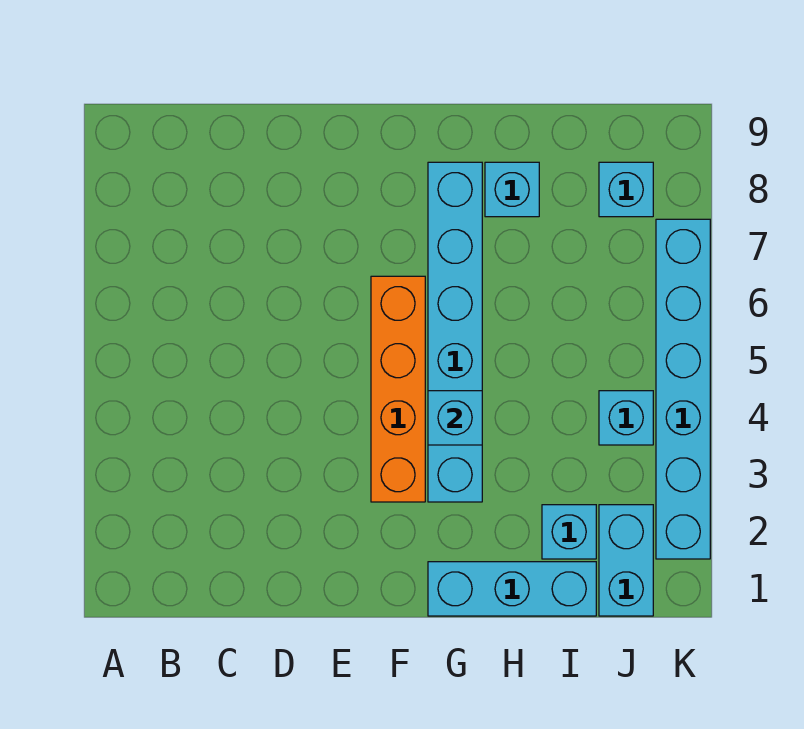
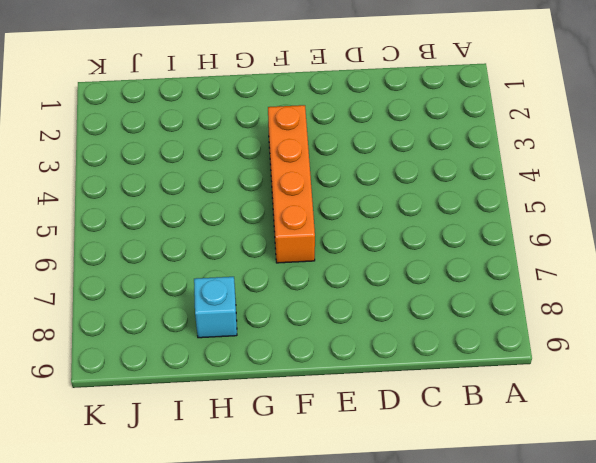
none -> cyan 1x3 brick [428,562,596,616]
none -> cyan 1x6 brick [428,162,482,502]

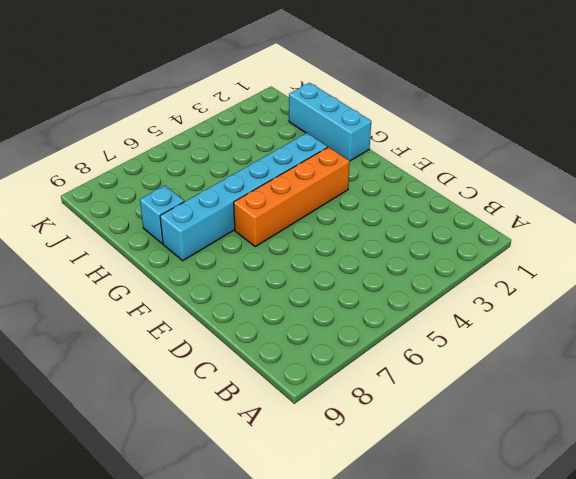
none -> cyan 1x1 brick [542,505,596,559]
none -> cyan 1x2 brick [599,505,653,616]

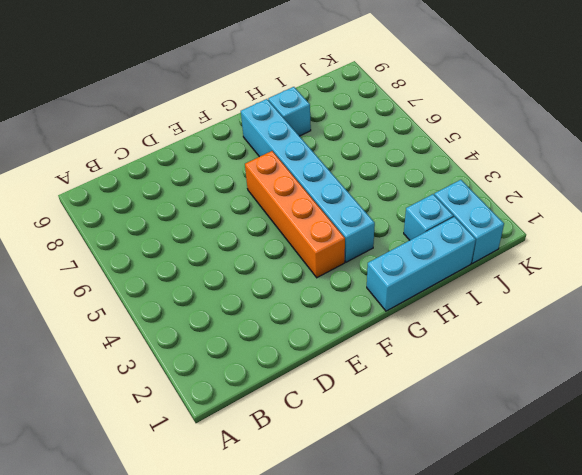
none -> cyan 1x1 brick [599,391,653,445]
none -> cyan 1x1 brick [599,162,653,217]

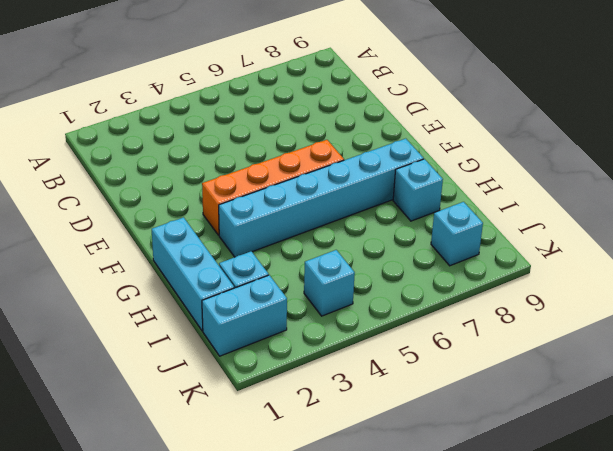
none -> cyan 1x6 brick [656,219,710,559]
none -> cyan 1x1 brick [428,391,482,445]

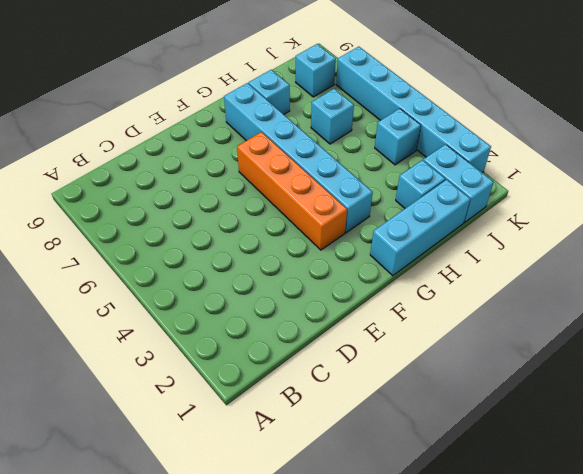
cyan 1x1 brick [311,89,354,144] -> cyan 1x1 brick moved to [428,391,482,445]

